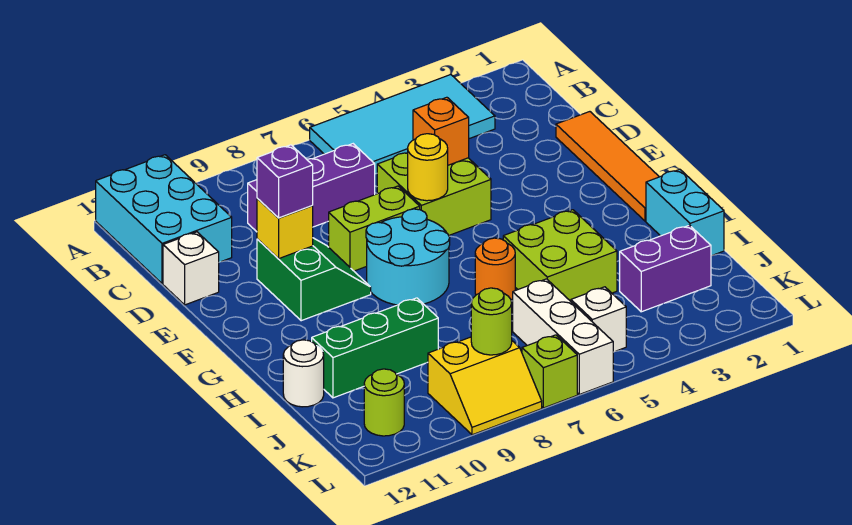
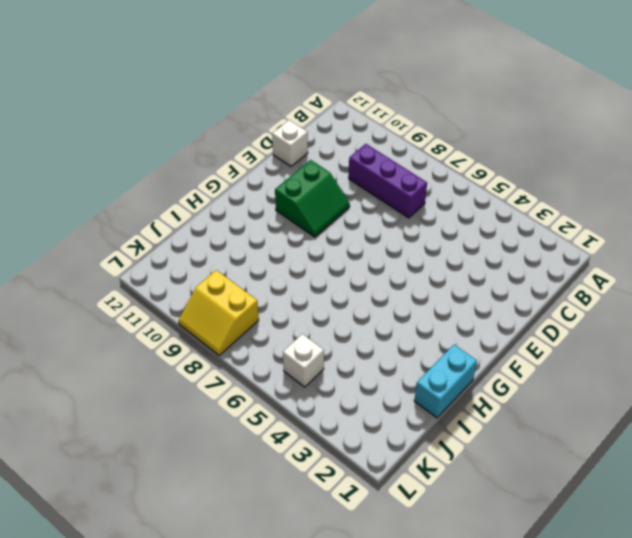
none -> cyan 2x4 tile [310,75,495,174]
none -> cyan 2x3 brick [96,155,232,284]
none -> orange 1x4 tile [556,112,659,221]

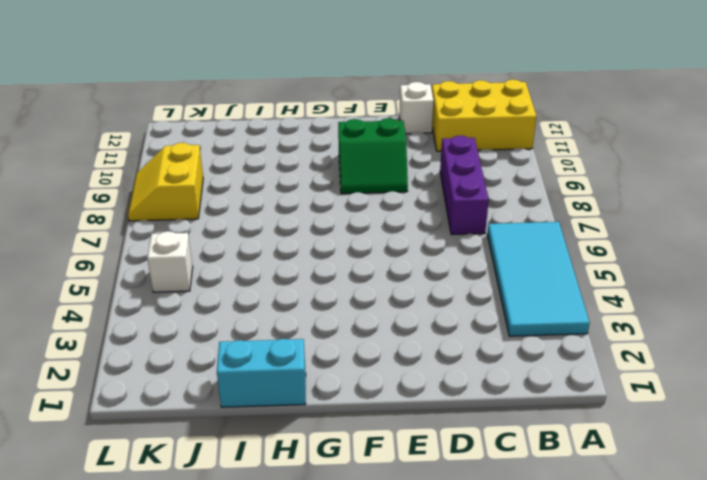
yellow 2x3 brick [432,79,537,151] -> cyan 2x3 brick [96,155,232,284]
none -> orange 1x4 tile [556,112,659,221]
none -> lime 2x2 brick [377,153,491,235]
none -> lime 1x2 brick [329,186,420,271]

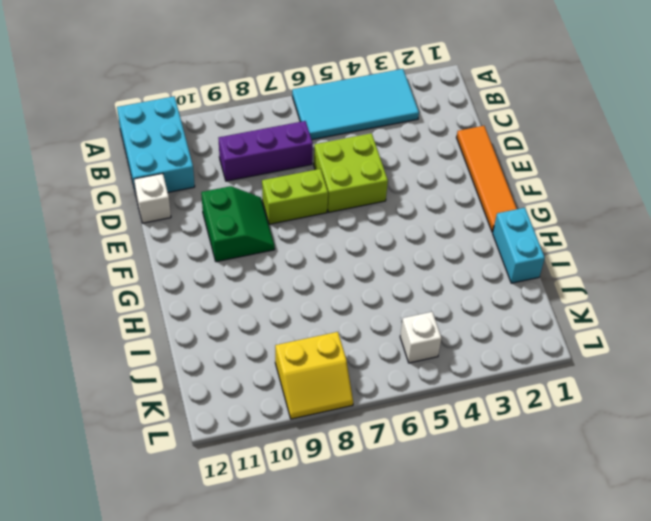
none -> cyan 2x2 round brick [366,209,450,305]
none -> lime 2x2 brick [503,210,617,301]
none -> orange 1x1 round brick [475,238,515,300]

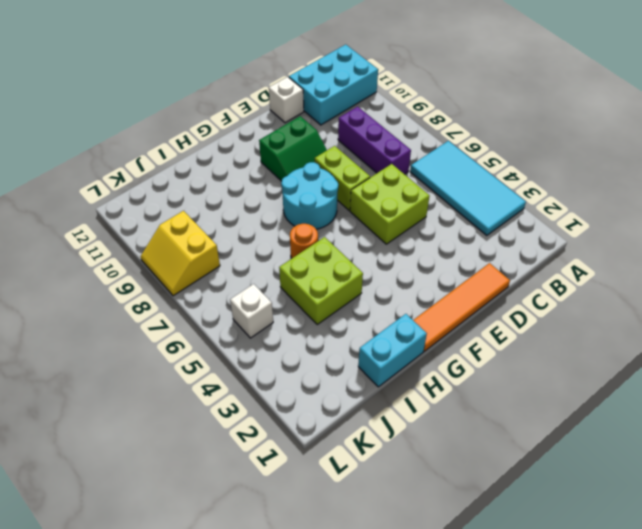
none -> green 1x3 brick [312,298,438,398]
none -> white 1x1 round brick [283,340,324,407]
none -> purple 1x2 brick [620,225,711,312]

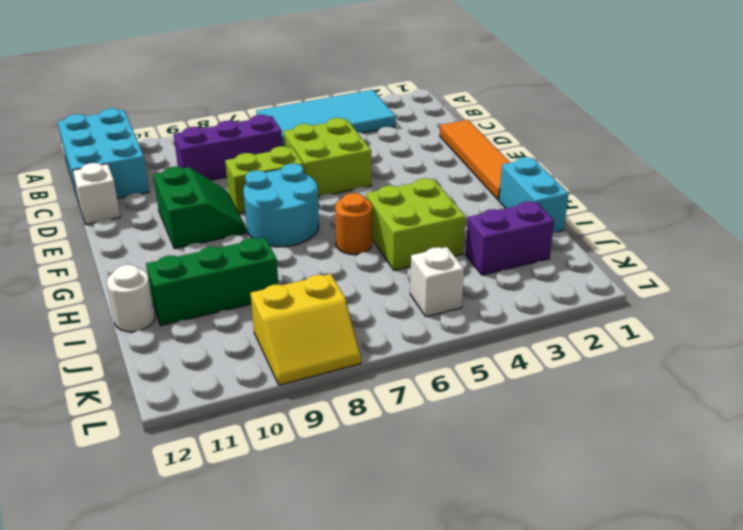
none -> white 1x3 brick [513,279,613,394]
none -> lime 1x1 round brick [364,369,404,436]
none -> lime 1x1 brick [522,335,577,408]

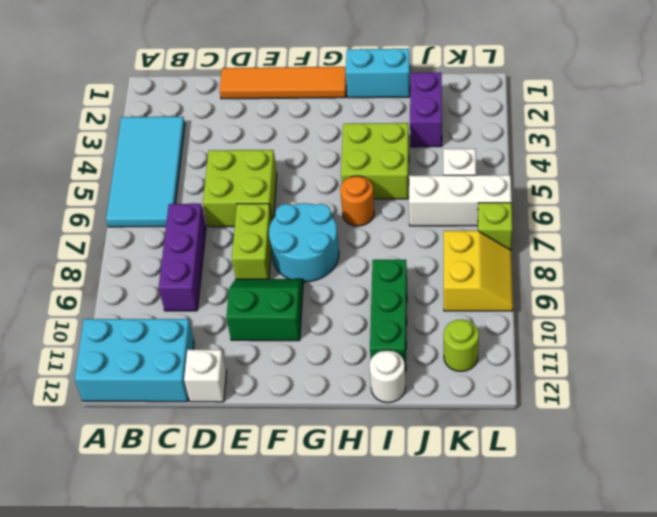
none -> orange 1x1 brick [413,97,469,165]
none -> yellow 1x1 round brick [408,134,448,201]
none -> yellow 1x1 brick [257,199,313,258]

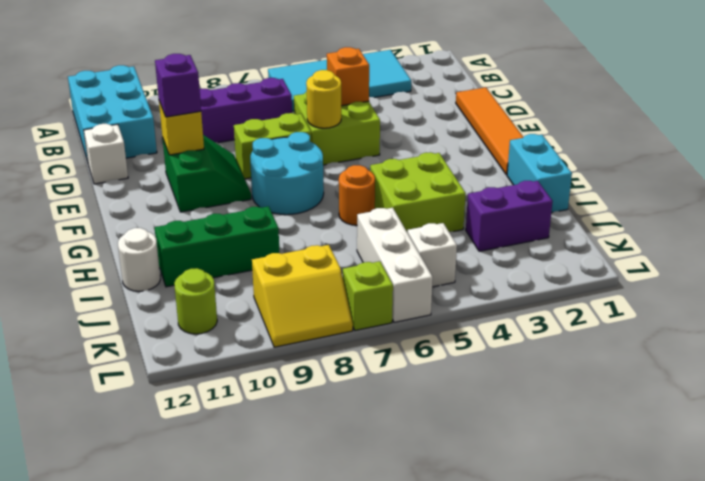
none -> lime 1x1 round brick [471,288,512,355]

